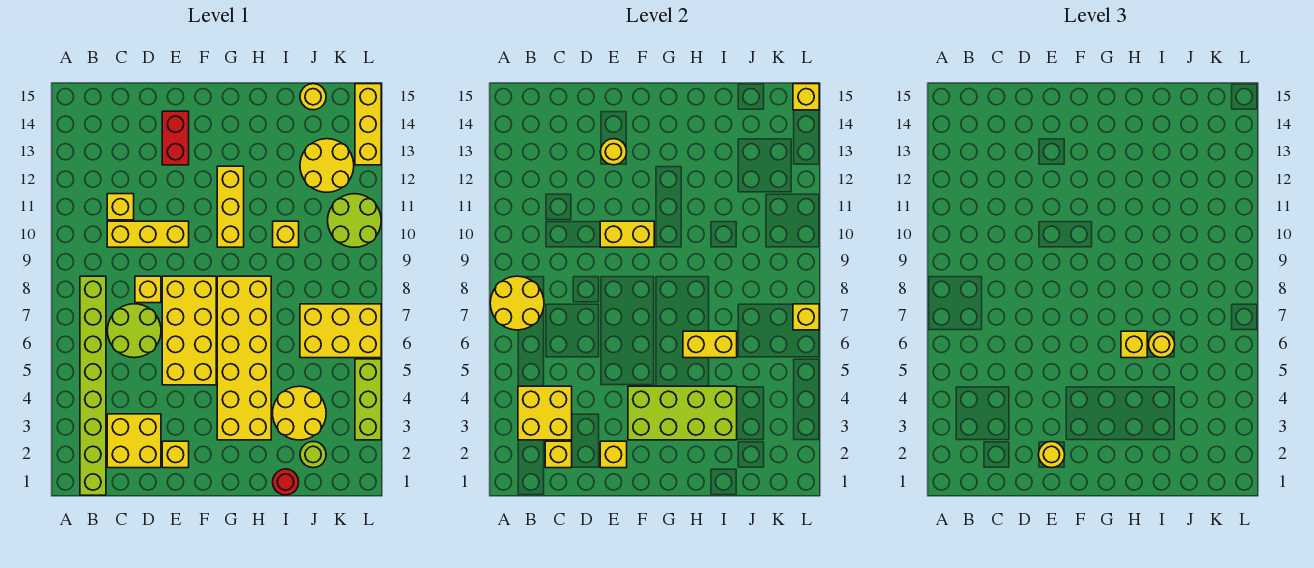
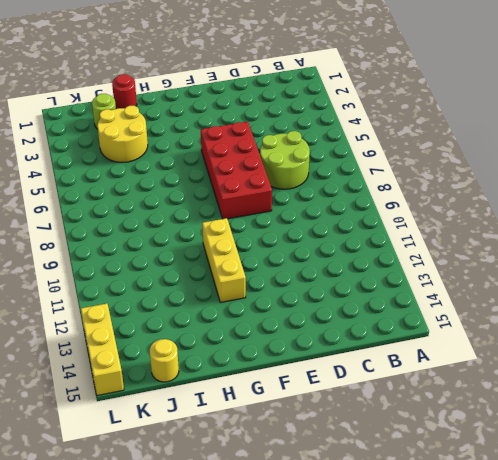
red 2x4 brick [201,122,272,219] -> yellow 2x4 brick [162,276,216,385]
none -> lime 1x8 brick [80,276,106,495]
none -> yellow 2x2 brick [107,414,161,468]
none -> yellow 1x3 brick [107,221,189,247]
none -> yellow 1x1 brick [107,194,134,220]

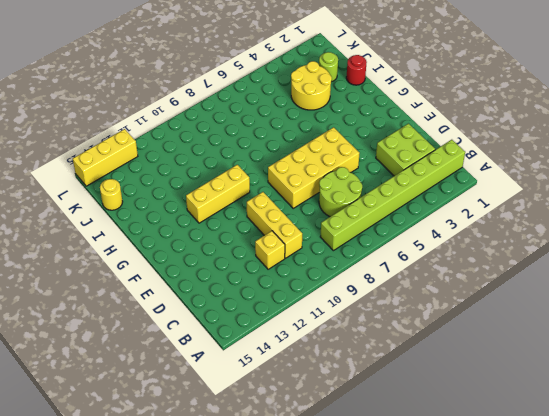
lime 2x2 brick [376,124,435,176] -> yellow 2x2 brick [107,414,161,468]
none -> yellow 1x1 brick [135,276,161,303]
none -> yellow 1x1 brick [162,441,189,468]
none -> red 1x2 brick [162,111,189,165]
none -> yellow 2x6 brick [217,276,271,440]

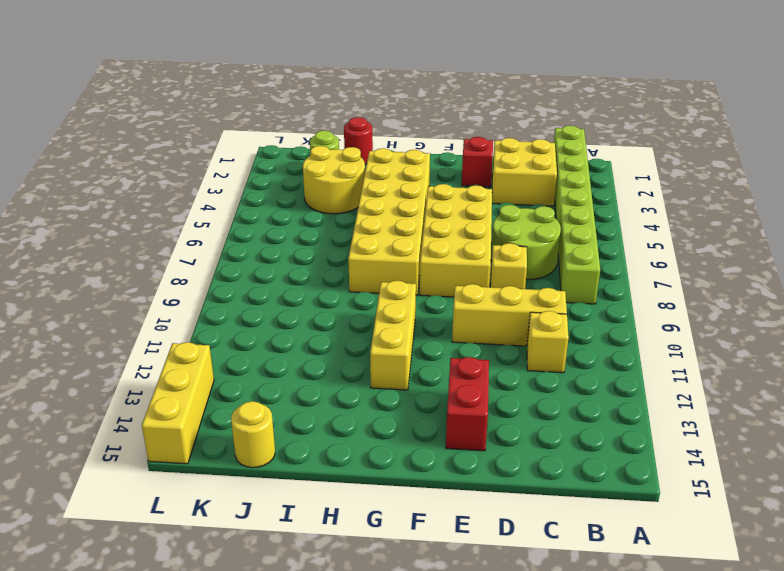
red 1x1 brick [462,137,493,187] -> yellow 1x1 brick [162,441,189,468]
none -> yellow 1x1 brick [273,221,299,247]
none -> yellow 2x3 brick [300,304,381,358]
none -> yellow 2x2 round brick [300,139,354,192]
none -> lime 2x2 round brick [328,194,381,247]

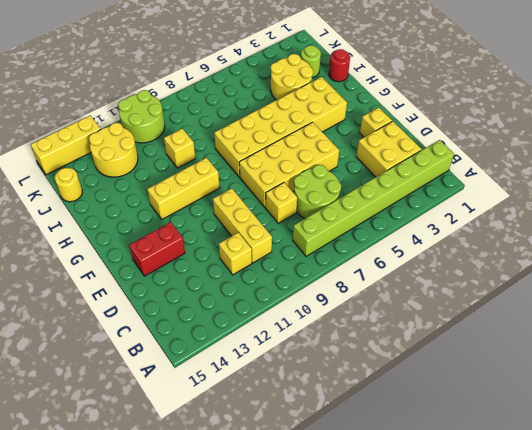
none -> yellow 2x3 brick [300,304,381,358]
none -> lime 1x3 brick [355,359,381,440]
none -> yellow 2x2 round brick [490,276,544,330]
none -> yellow 2x2 brick [518,386,572,440]

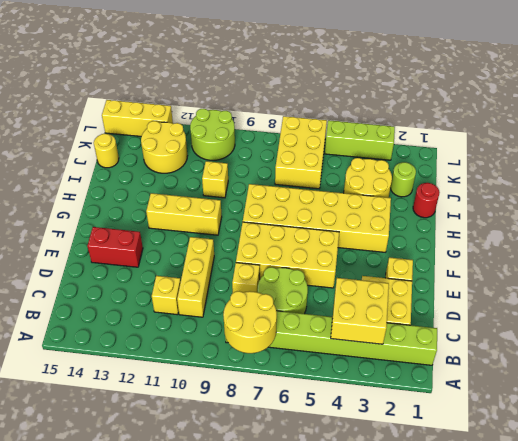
none -> yellow 1x1 brick [545,441,572,468]
none -> yellow 1x1 brick [600,441,627,468]
none -> yellow 1x2 brick [600,221,654,247]
none -> yellow 1x1 round brick [600,139,627,165]

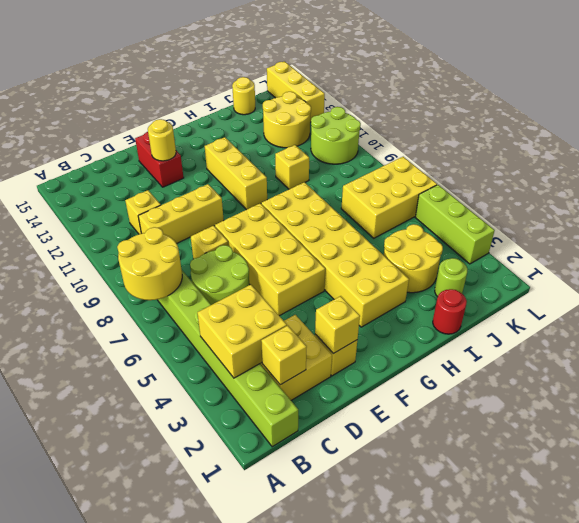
none -> yellow 1x2 brick [600,221,654,247]
none -> lime 2x4 brick [628,386,737,440]
none -> yellow 1x2 brick [683,331,737,358]
none -> yellow 1x1 brick [793,304,819,330]

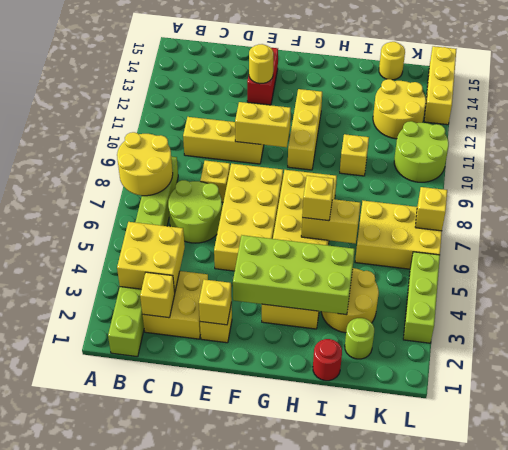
none -> yellow 1x1 brick [107,194,134,220]
none -> yellow 1x1 brick [793,84,819,110]
none -> yellow 1x1 round brick [1038,442,1065,468]
none -> yellow 1x1 round brick [1149,331,1175,358]

